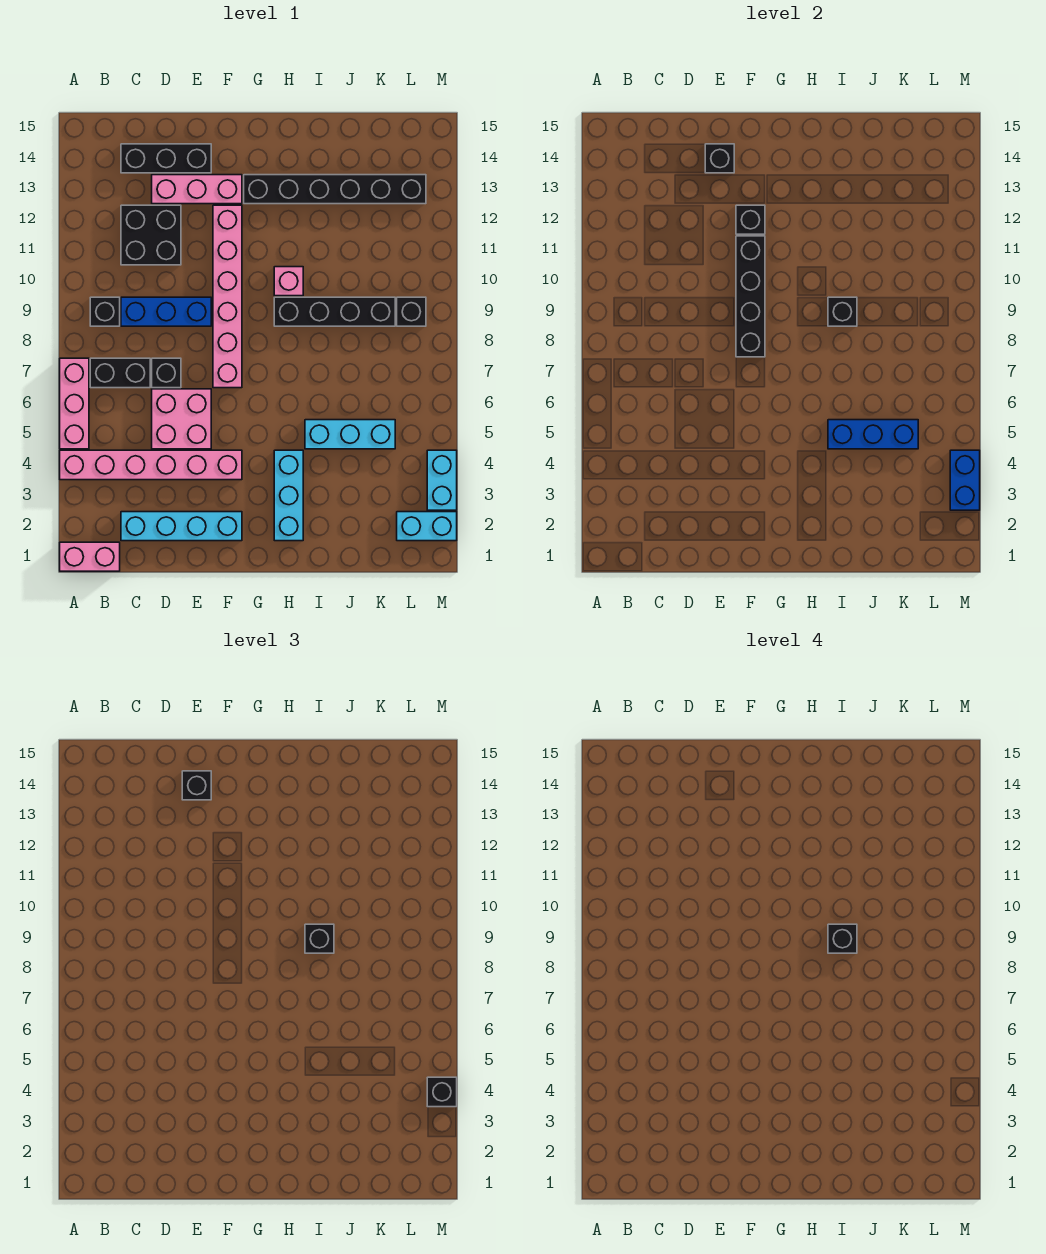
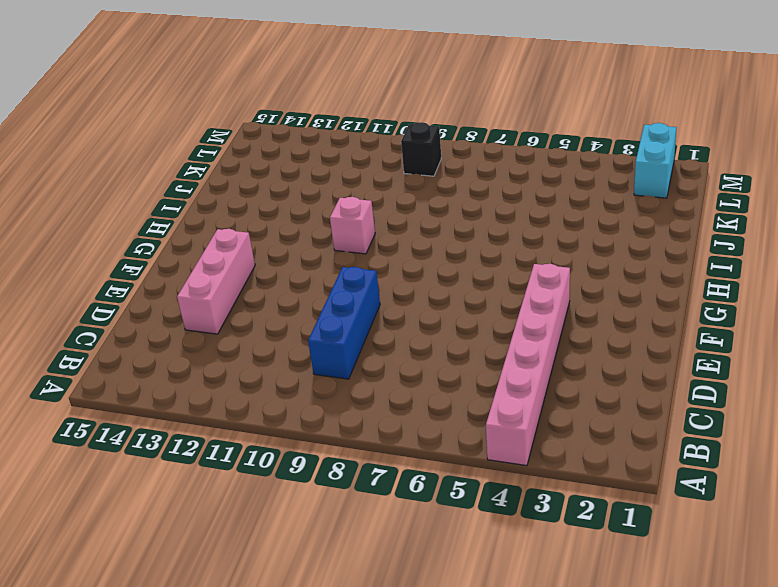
none -> pink 1x2 brick [60,542,120,571]
none -> pink 1x3 brick [60,358,89,449]
none -> black 1x2 brick [90,358,150,388]
none -> black 1x1 brick [90,297,120,326]

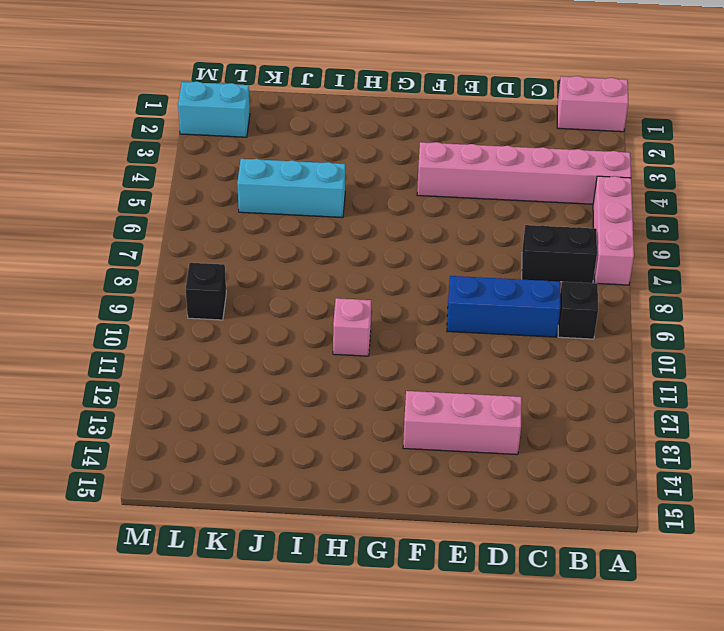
none -> cyan 1x4 brick [121,512,242,541]
none -> black 2x2 brick [121,205,181,265]
none -> black 1x3 brick [121,144,211,173]
none -> pink 2x2 brick [152,389,211,449]

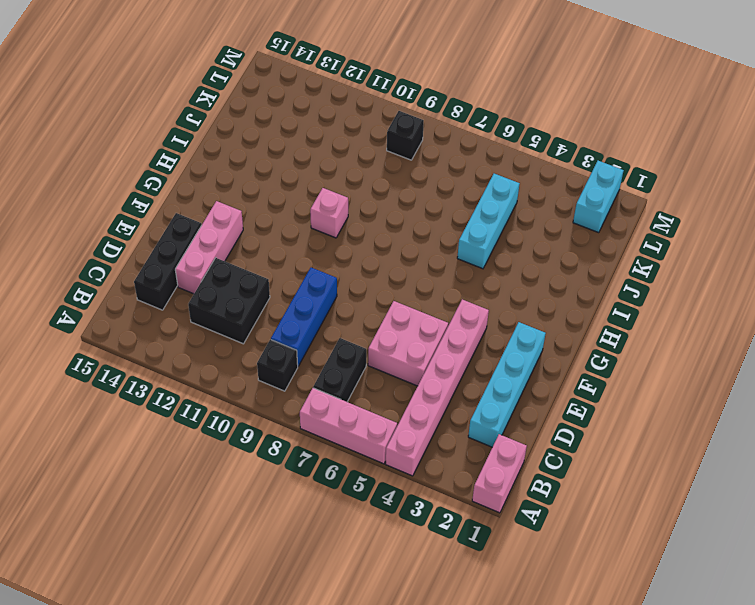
none -> black 1x1 brick [152,358,181,388]
none -> pink 1x6 brick [213,205,242,388]
none -> black 1x6 brick [244,175,426,204]
none -> cyan 1x3 brick [274,450,303,541]

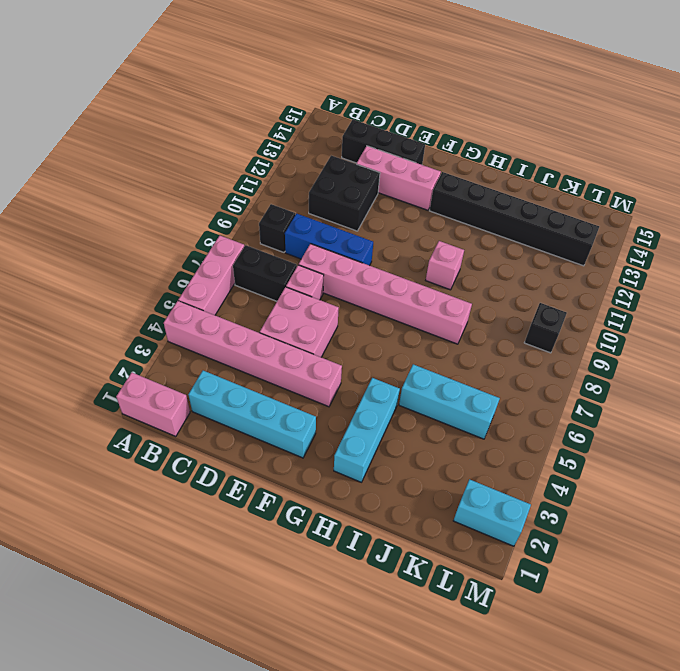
pink 1x1 brick [286,265,324,300] -> black 1x1 brick [152,358,181,388]
pink 1x6 brick [299,244,472,344] -> pink 1x6 brick turned to [213,205,242,388]
none -> black 1x4 brick [274,297,395,326]
none -> cyan 1x2 brick [427,450,457,510]
none -> black 1x1 brick [705,144,734,173]
none -> black 1x4 brick [736,236,765,357]

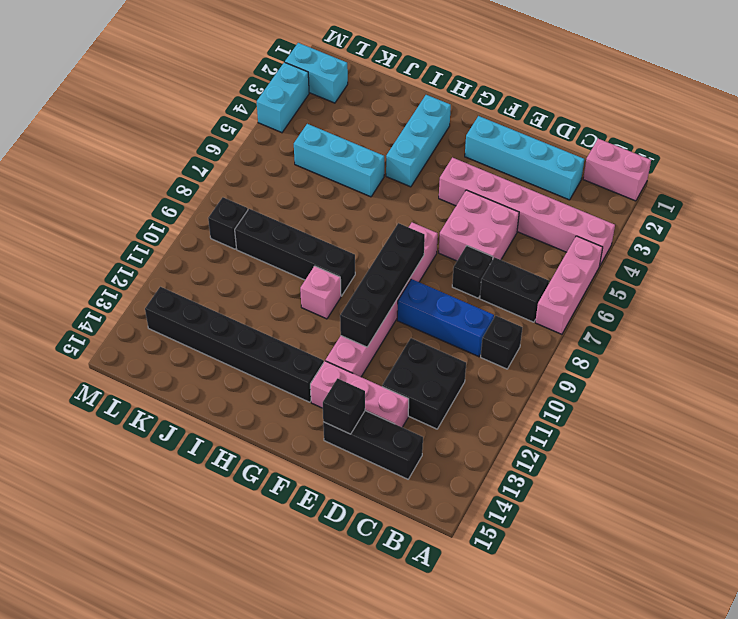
none -> black 1x1 brick [736,205,765,234]
none -> blue 1x3 brick [828,420,918,449]
none -> black 1x1 brick [828,297,857,326]
none -> blue 1x2 brick [950,450,980,510]

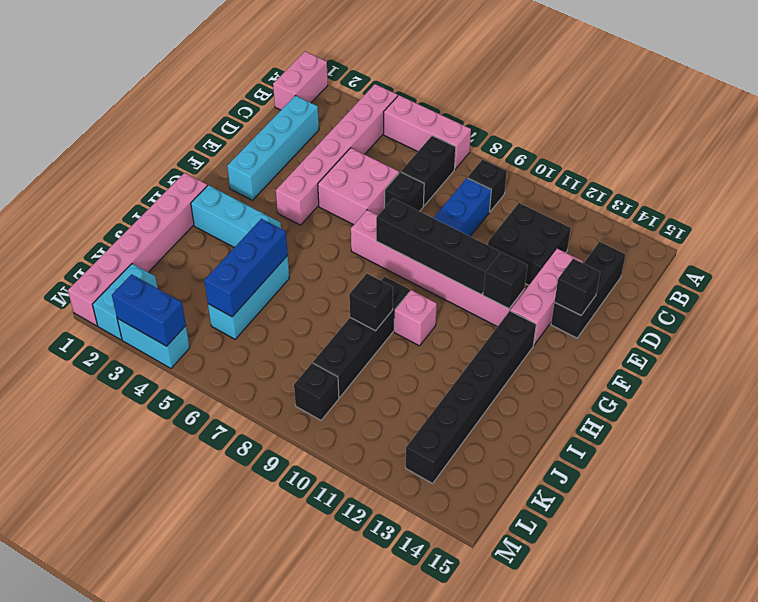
pink 1x6 brick [68,173,207,326] -> none
none -> black 1x1 brick [182,771,211,800]
none -> black 1x1 brick [305,924,334,953]
none -> black 1x1 brick [427,1077,457,1107]
none -> black 1x1 brick [828,924,857,953]

